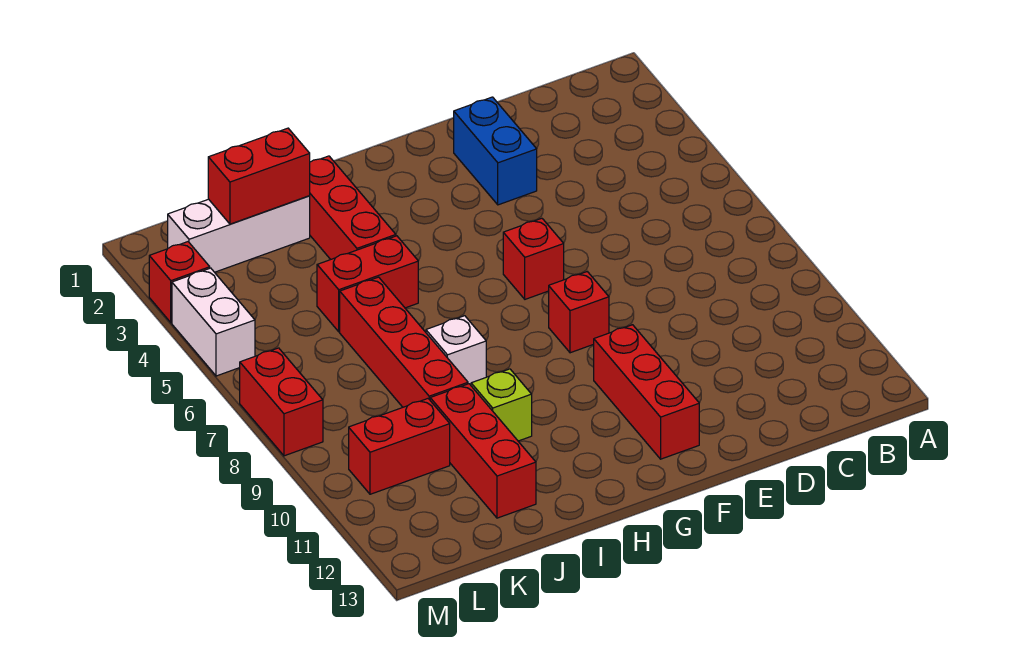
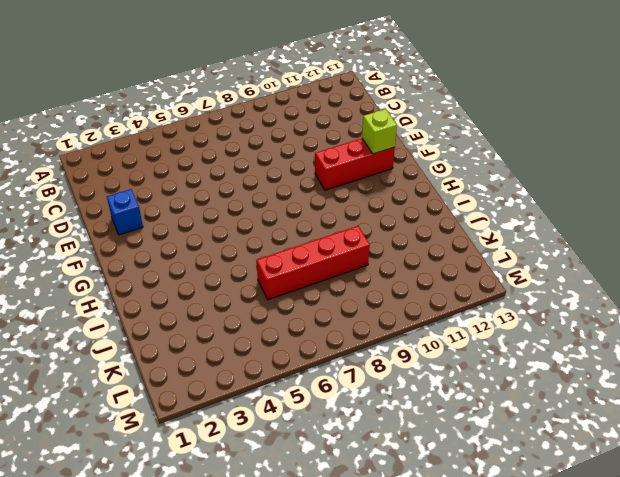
blue 1x1 brick [107,189,143,235] -> blue 1x2 brick [454,97,537,205]
lime 1x1 brick [362,109,397,154] -> lime 1x1 brick moved to [471,369,532,441]
none -> red 1x1 brick [503,218,564,299]
none -> red 1x1 brick [549,272,609,353]
none -> red 1x3 brick [310,156,396,259]

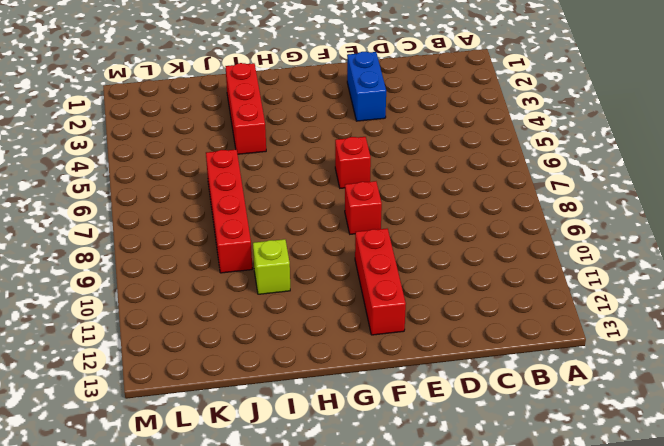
none -> red 1x2 brick [317,236,418,332]
none -> white 1x1 brick [426,316,486,385]
none -> white 1x3 brick [168,196,310,272]

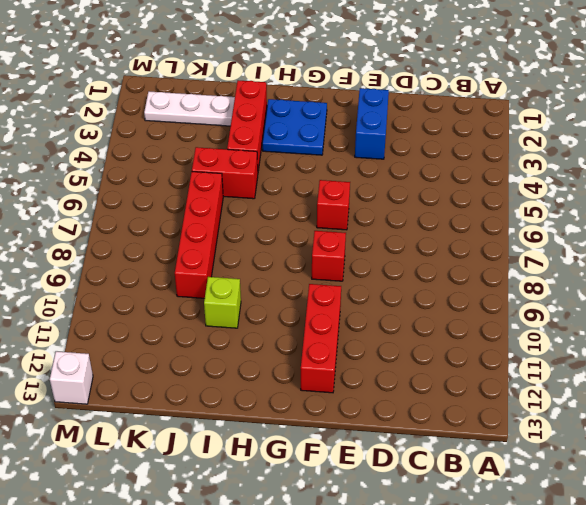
blue 2x2 plate [262,99,327,155] -> none
white 1x3 plate [144,91,235,126] -> white 1x3 brick [168,196,310,272]
white 1x1 brick [50,351,93,404] -> white 1x1 brick moved to [426,316,486,385]
none -> red 1x3 brick [430,384,536,518]
none -> red 1x2 brick [349,399,450,494]
none -> red 1x1 brick [149,242,210,323]

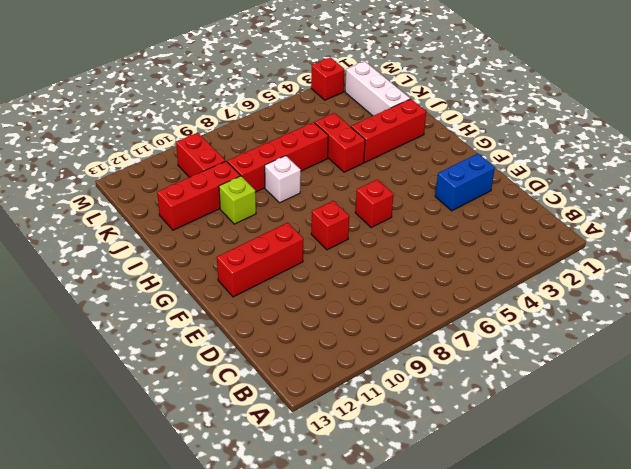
none -> white 1x2 brick [172,268,255,376]
none -> red 1x2 brick [240,348,323,456]
none -> red 1x2 brick [208,128,310,224]

